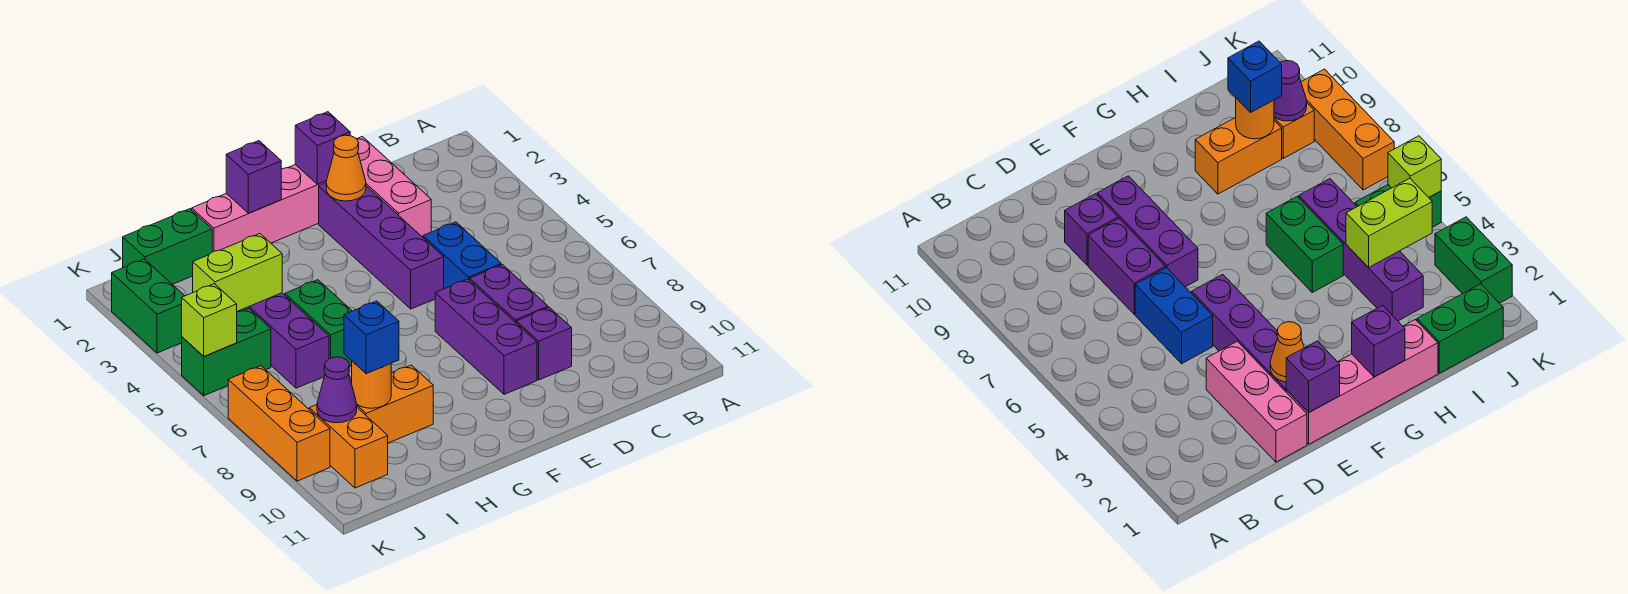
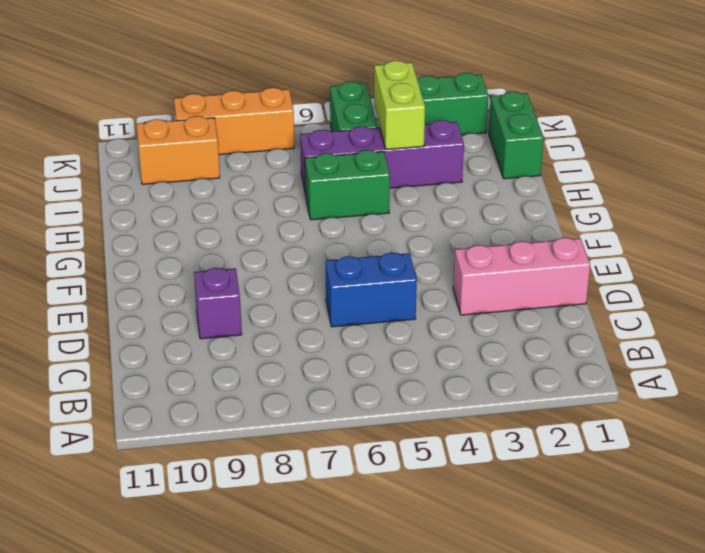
none -> purple 1x2 brick [470,265,548,322]
none -> pink 1x4 brick [192,164,326,252]
none -> purple 1x4 brick [319,183,444,309]

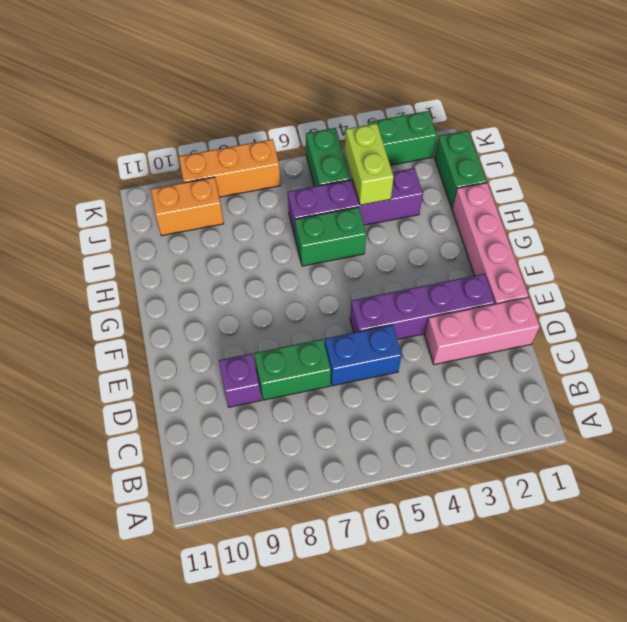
green 1x2 brick [254,339,331,400] -> purple 1x2 brick [470,265,548,322]
none -> purple 1x3 brick [435,279,537,394]
none -> orange 1x2 brick [357,365,433,443]
none -> purple 1x1 brick [295,112,350,184]

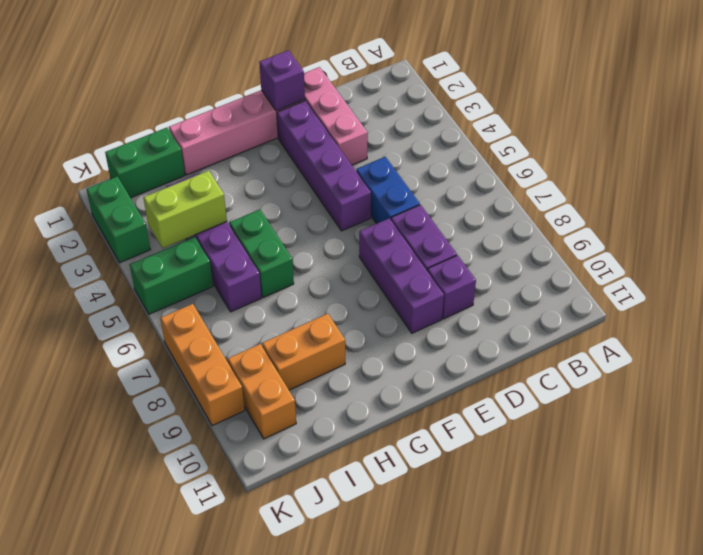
none -> orange 1x1 cone [326,135,366,201]
none -> purple 1x1 brick [226,141,281,213]
none -> orange 1x1 round brick [352,361,391,408]

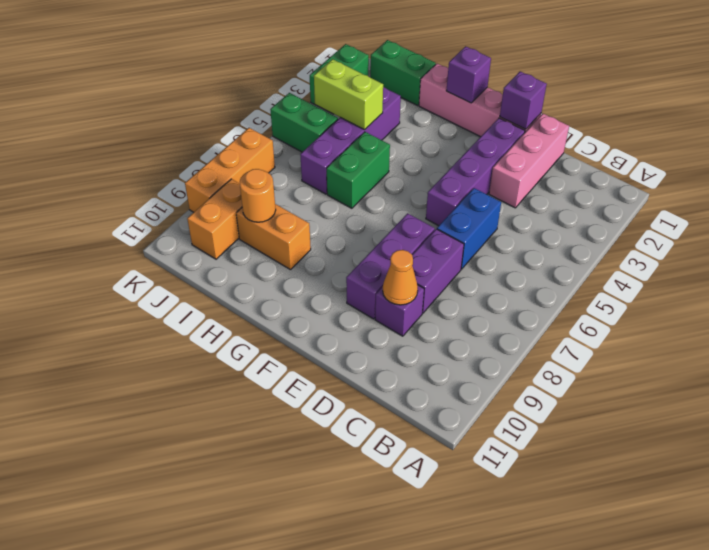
orange 1x1 cone [383,250,418,305] -> orange 1x1 cone moved to [326,135,366,201]
none -> purple 1x1 cone [317,357,357,423]
none -> lime 1x1 brick [182,284,237,356]
none -> blue 1x1 brick [344,301,399,374]

